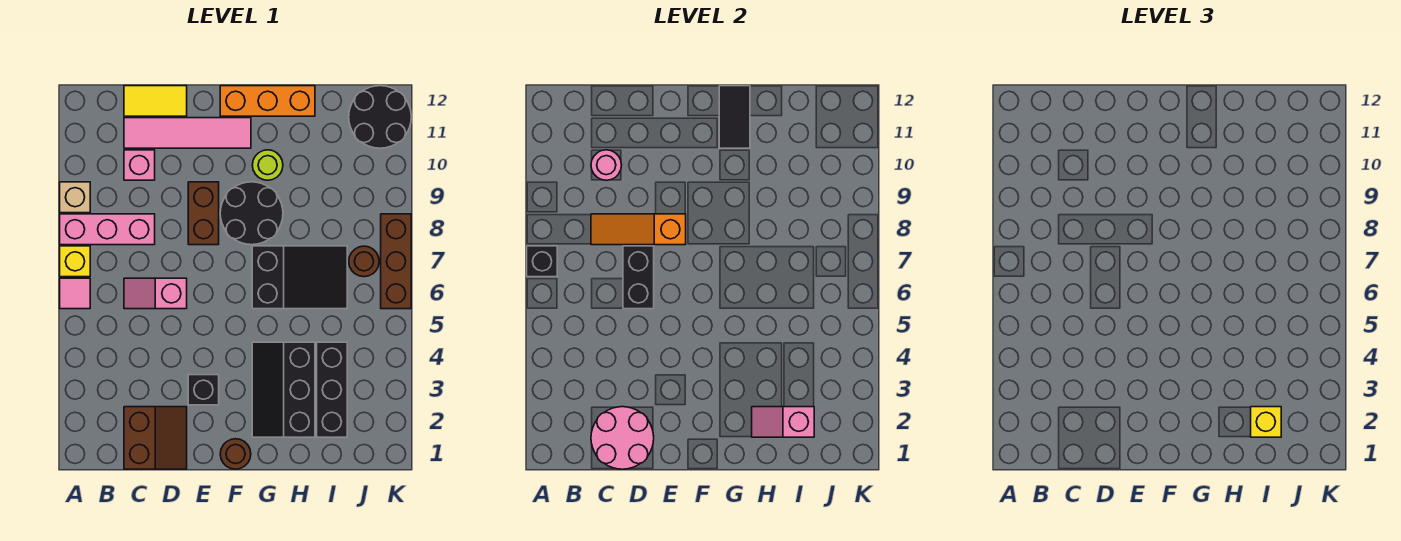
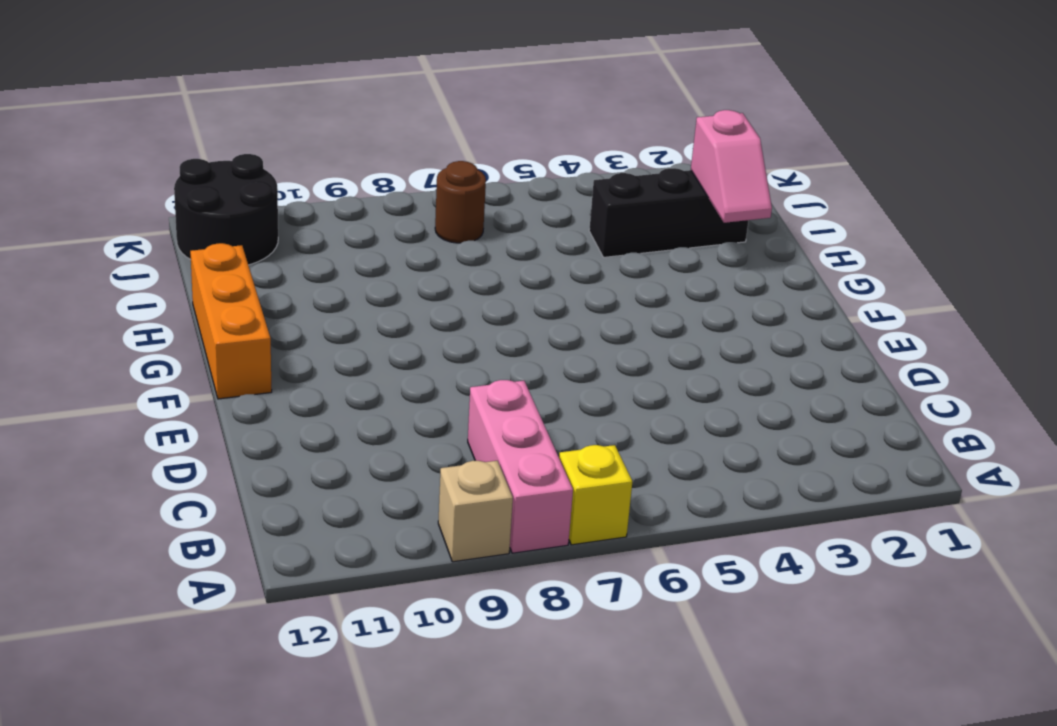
none -> pink 1x1 tile [60,278,90,309]
none -> brown 2x2 slope [124,407,187,469]
none -> pink 1x2 slope [124,278,187,309]

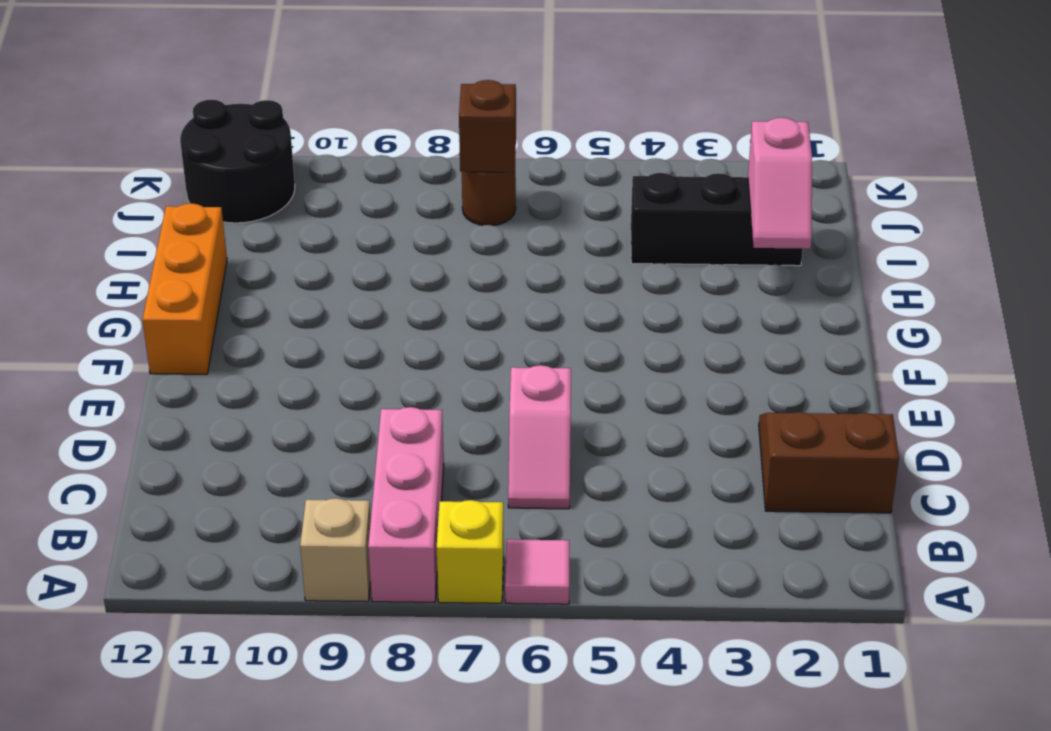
brown 1x1 brick [459,80,516,172] -> none
none -> pink 1x1 brick [124,150,155,180]
none -> pink 1x4 tile [124,118,251,148]
none -> yellow 1x2 tile [124,86,187,116]

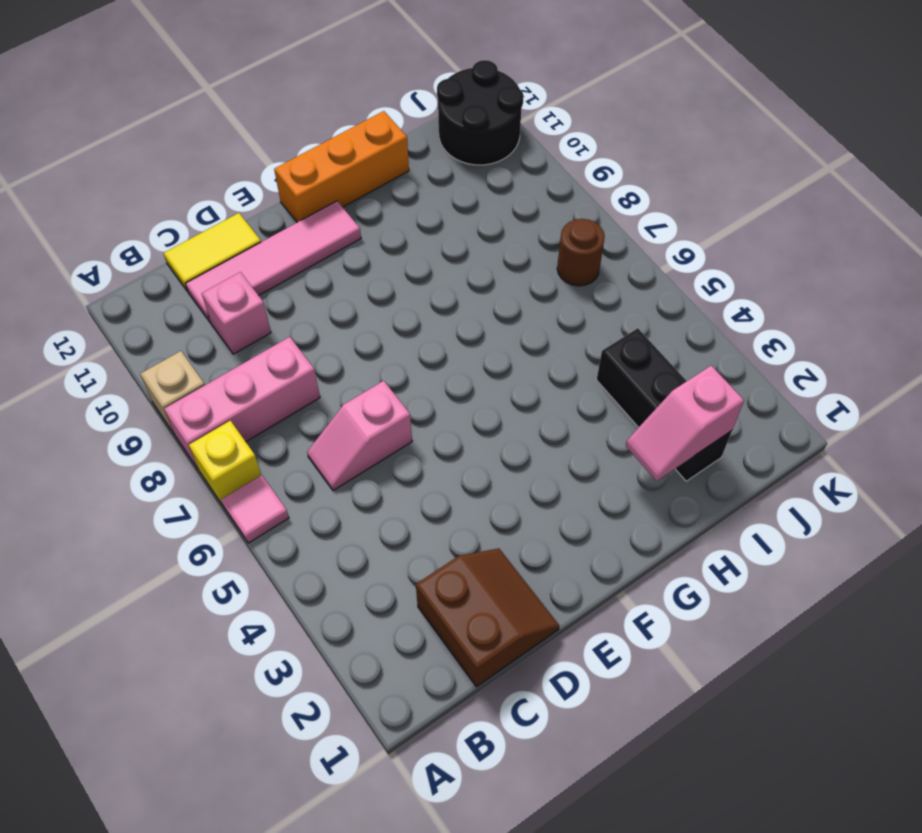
none -> black 1x1 brick [188,375,219,405]
none -> brown 1x2 brick [188,182,219,245]
none -> brown 1x1 round brick [220,439,251,469]

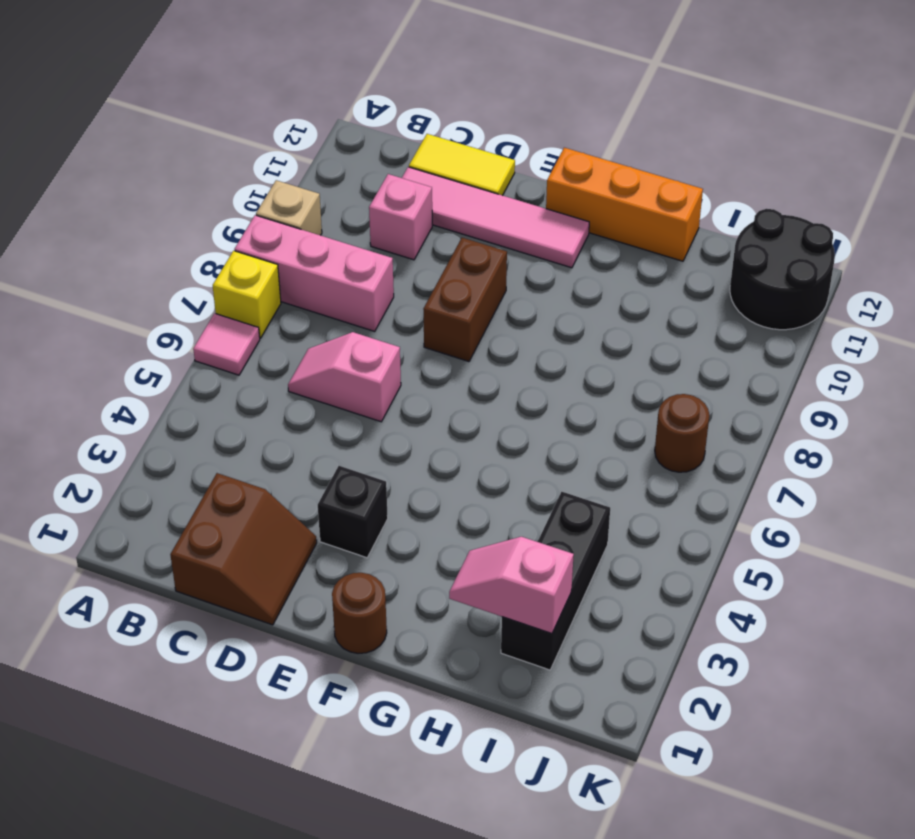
none -> black 2x2 round brick [220,182,283,245]
none -> black 2x3 slope [252,342,315,437]
none -> black 2x3 slope [252,246,347,309]

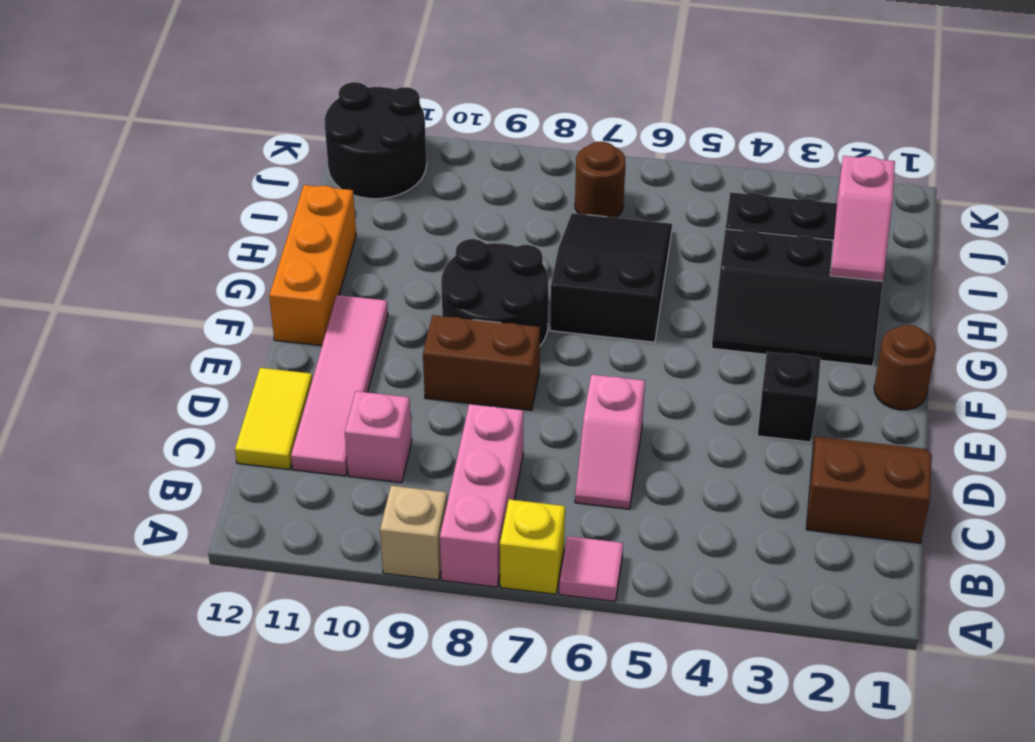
none -> lime 1x1 round brick [252,150,283,180]
none -> brown 1x3 brick [381,214,411,309]
none -> black 1x1 brick [527,246,557,277]

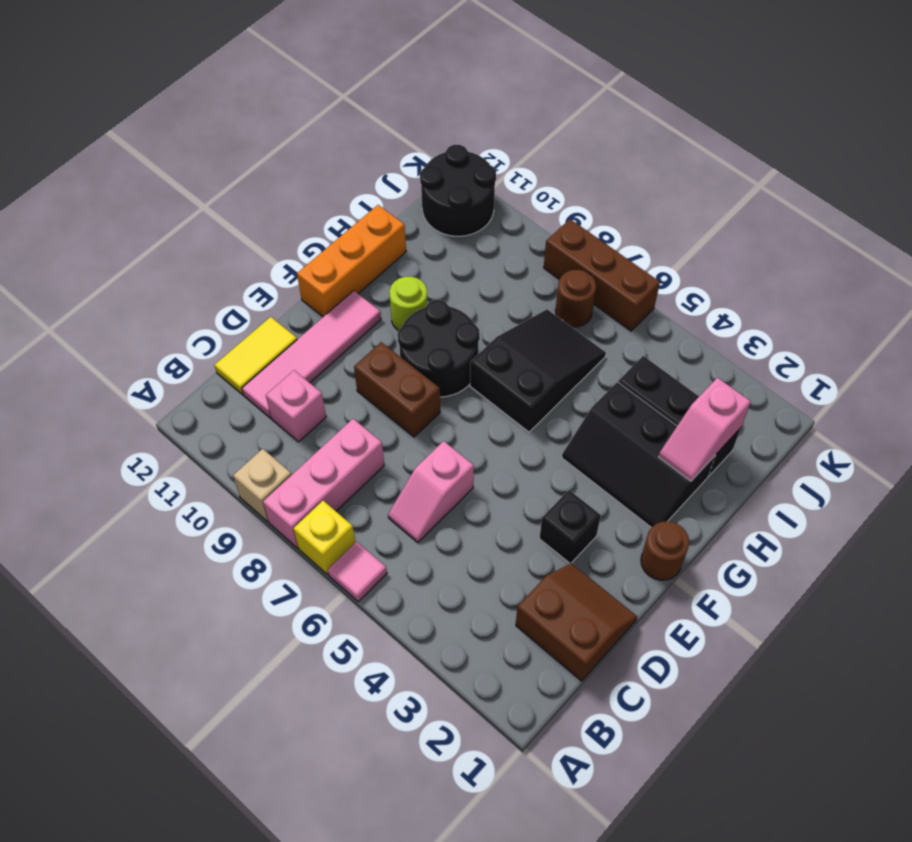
none -> black 1x1 brick [527,246,557,277]
none -> pink 2x2 round brick [591,407,654,469]
none -> orange 1x3 slope [591,214,686,245]

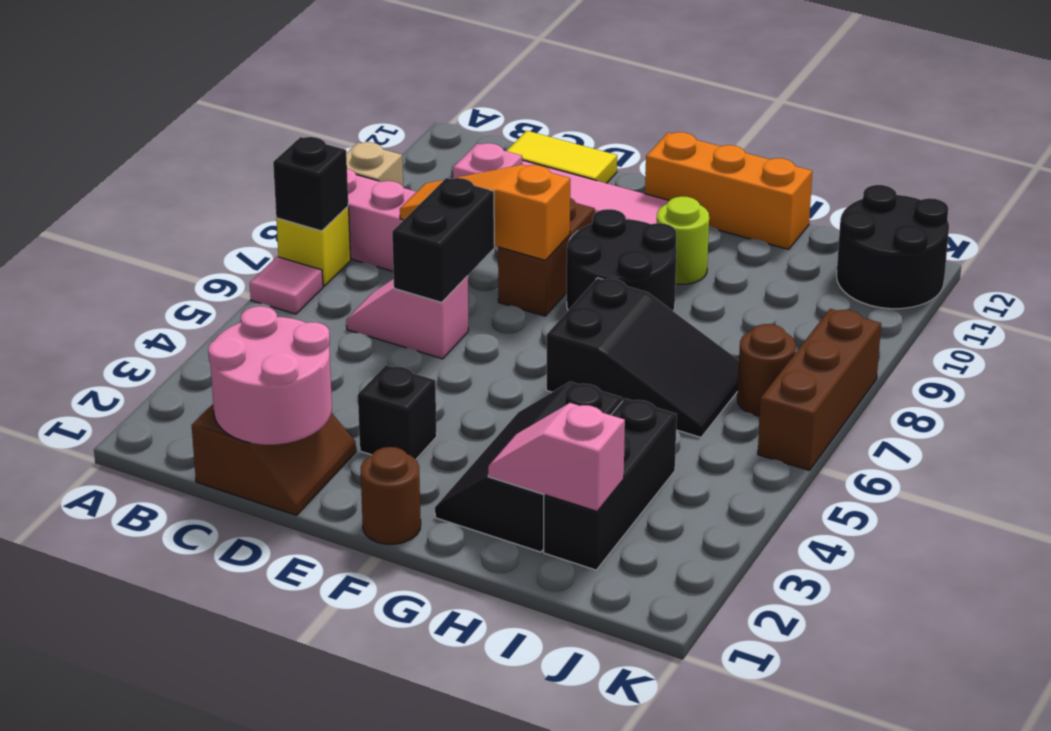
none -> pink 1x1 round brick [591,150,622,180]
none -> black 1x2 tile [719,86,750,148]
none -> yellow 1x1 brick [1251,407,1281,437]

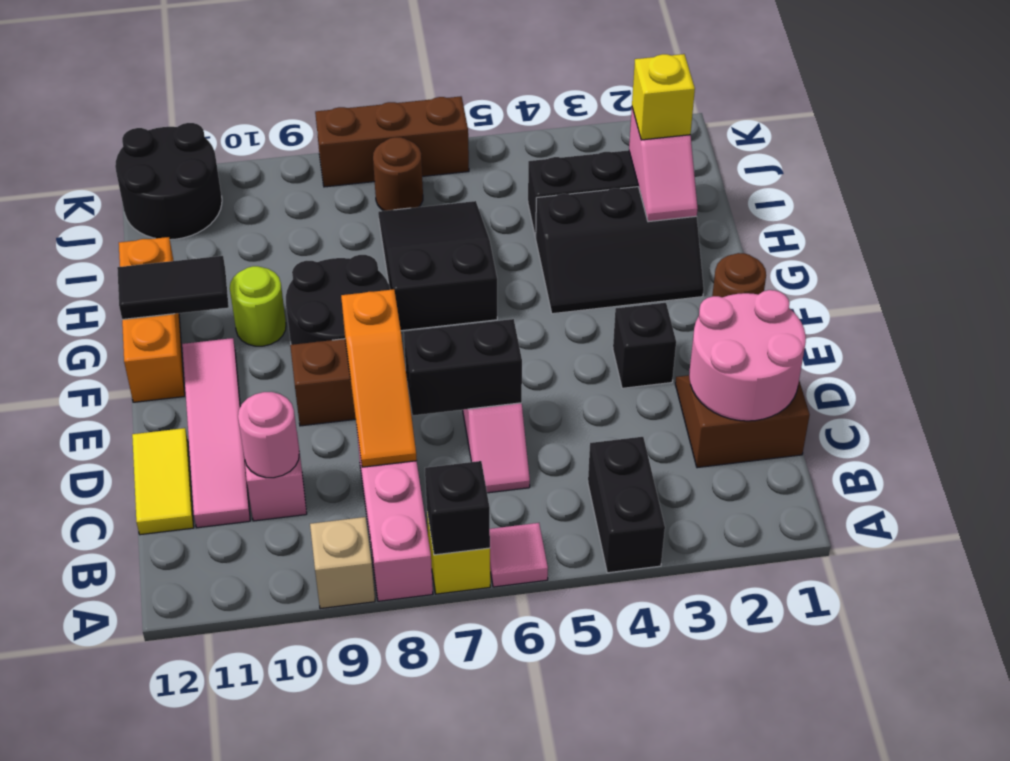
black 1x2 brick [588,437,665,573] -> none

